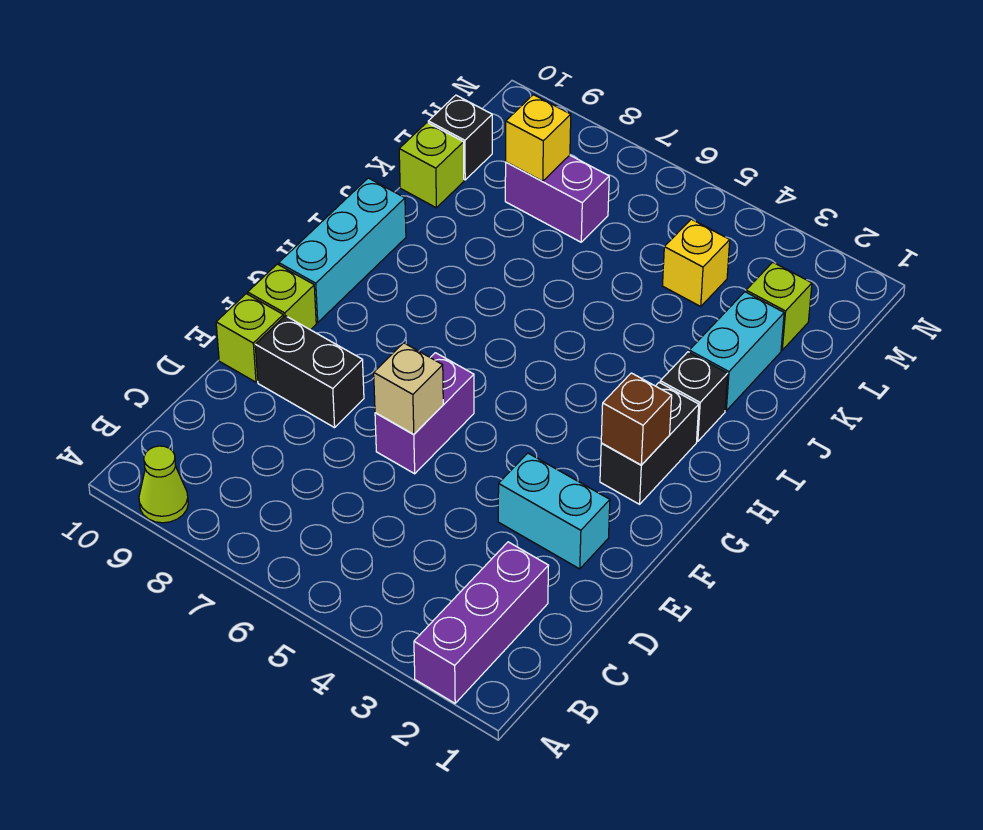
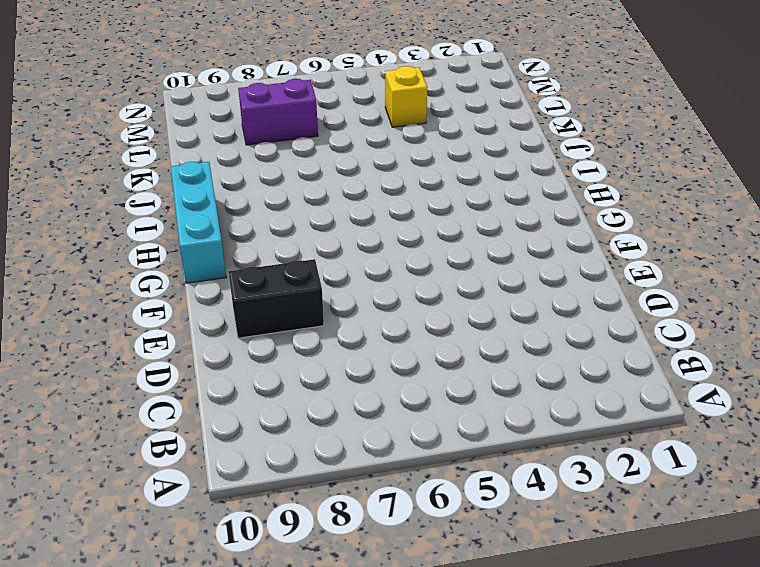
none -> purple 1x3 brick [414,542,549,703]
none -> lime 1x1 cone [139,446,188,523]
none -> cyan 1x2 brick [498,453,610,569]

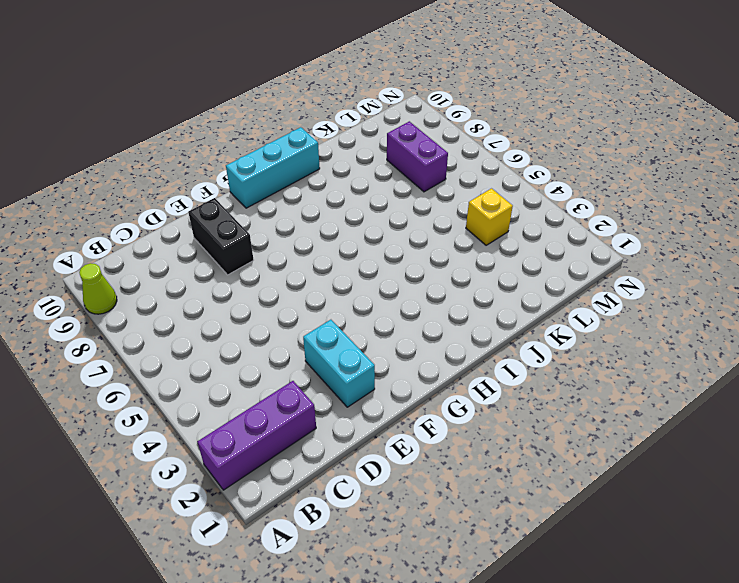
none -> purple 1x2 brick [375,353,474,474]
none -> lime 1x1 brick [216,294,283,382]
none -> lime 1x1 brick [248,264,316,330]

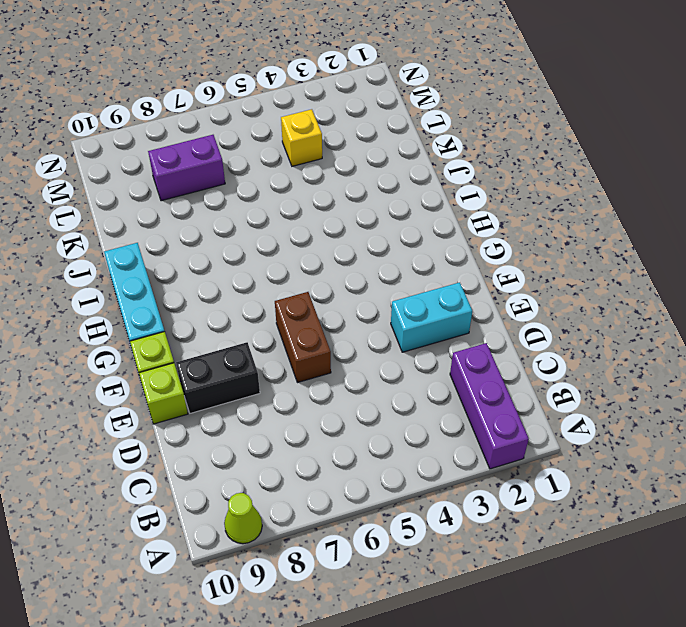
brown 1x2 brick [275,292,331,383] -> purple 1x2 brick [375,353,474,474]
none -> black 1x2 brick [600,383,699,504]
none -> black 1x1 brick [660,352,728,442]
none -> cyan 1x2 brick [689,292,784,410]

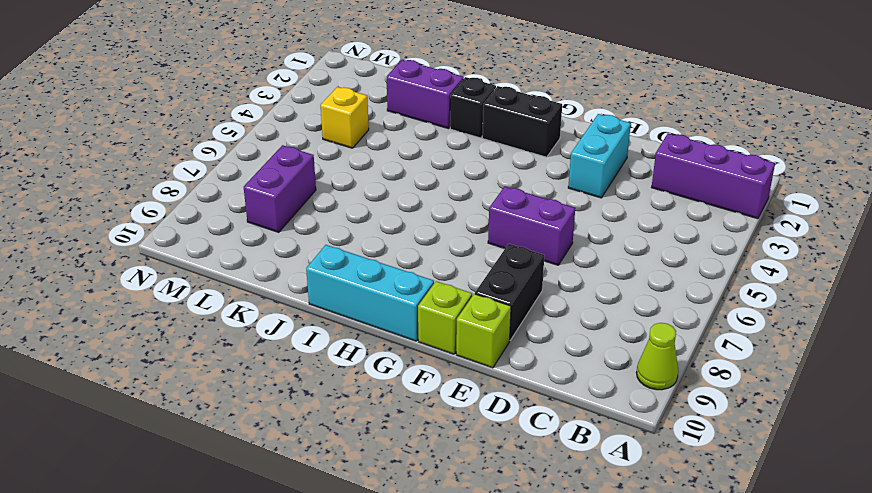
purple 1x2 brick [387,60,464,129] -> cyan 1x2 brick [689,292,784,410]
none -> lime 1x1 brick [399,123,464,208]
none -> lime 1x1 brick [746,262,812,350]
none -> black 1x1 brick [428,95,492,180]

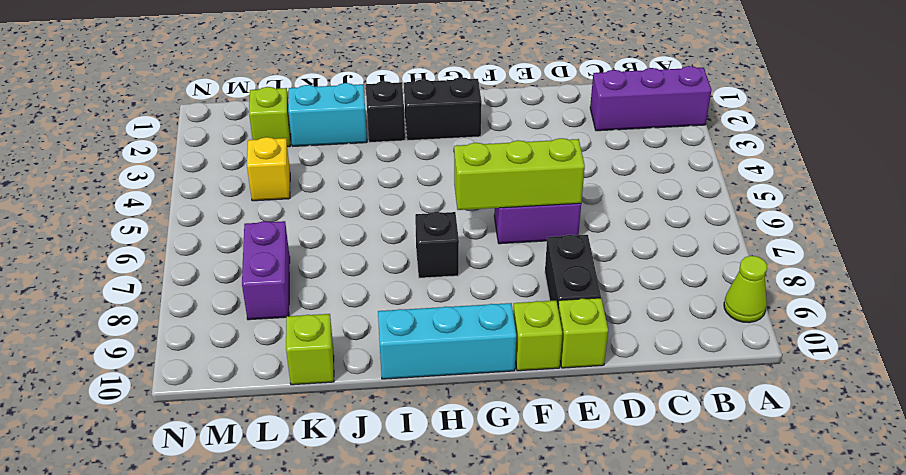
lime 1x3 brick [454,138,585,210] -> tan 1x1 brick [374,343,443,434]
black 1x1 brick [415,212,459,278] -> black 1x1 brick moved to [428,95,492,180]
none -> cyan 1x2 brick [498,453,610,569]
none -> brown 1x1 brick [601,373,672,465]
none -> yellow 1x1 brick [506,95,571,181]

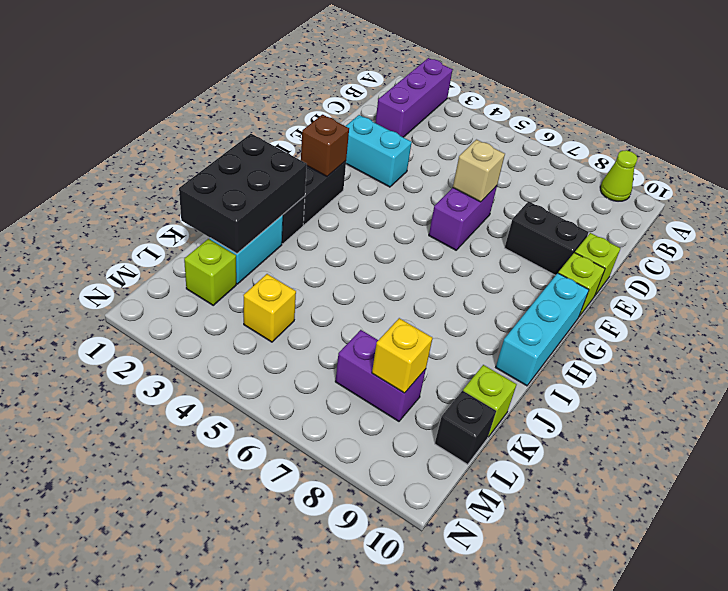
black 2x3 brick [179,134,307,254] -> none

